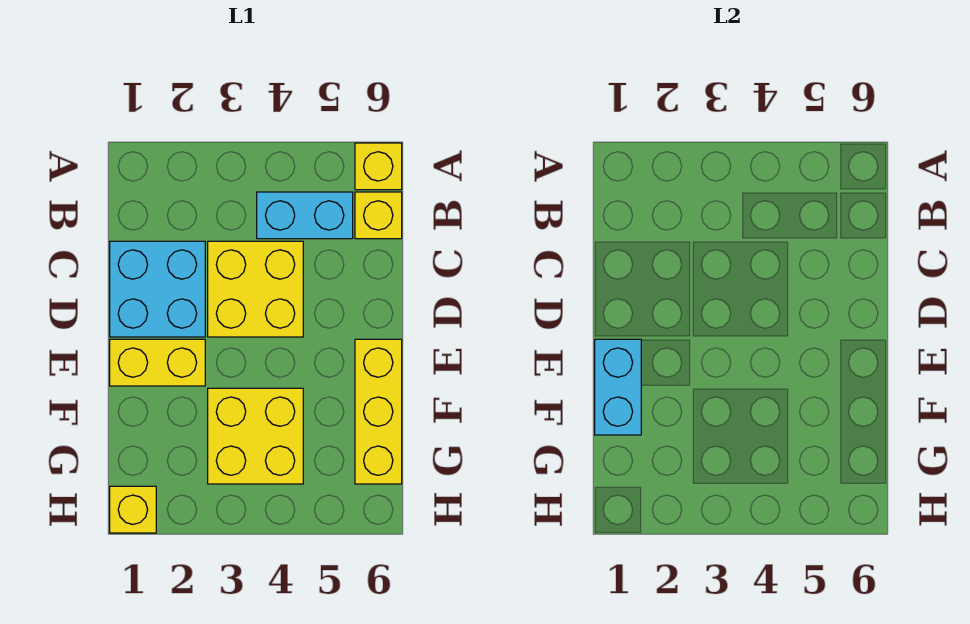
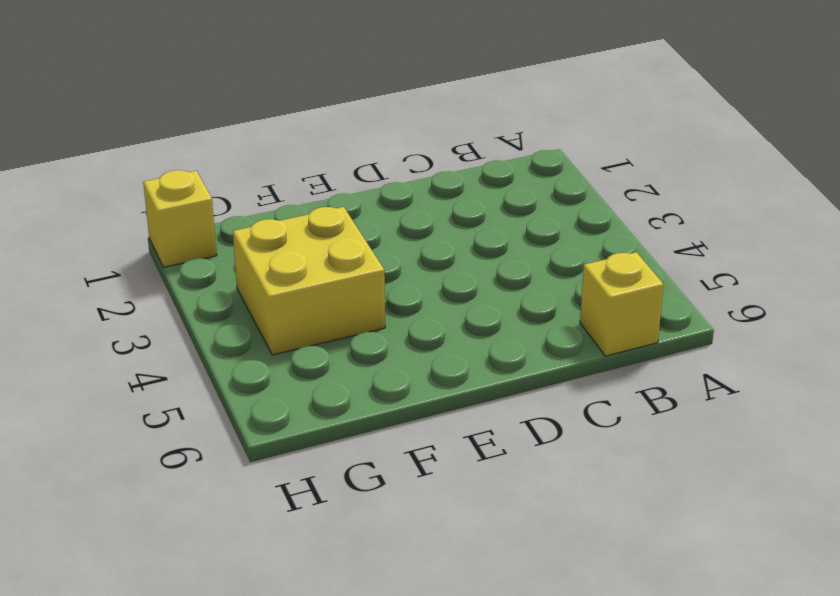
none -> yellow 1x1 brick [355,143,402,190]
none -> cyan 1x2 brick [257,192,353,239]

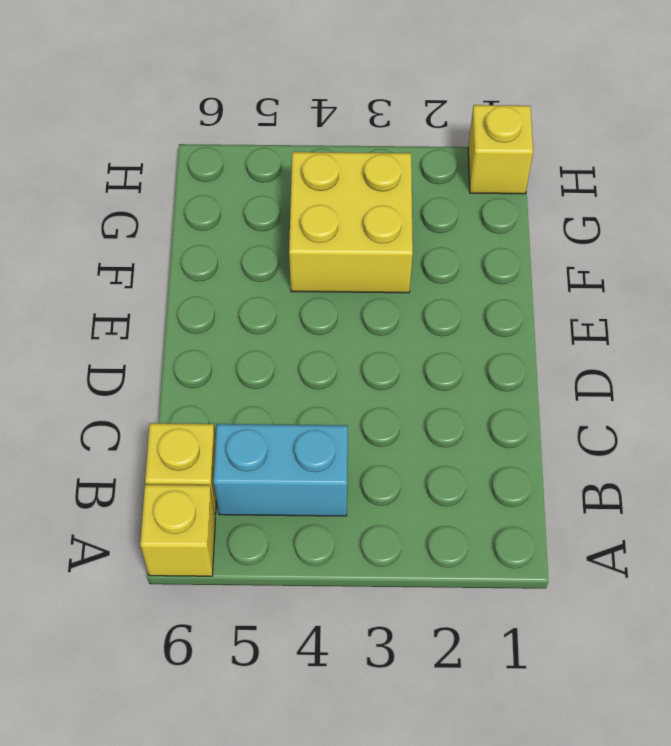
none -> cyan 2x2 brick [110,241,205,337]
none -> yellow 2x2 brick [208,241,303,337]

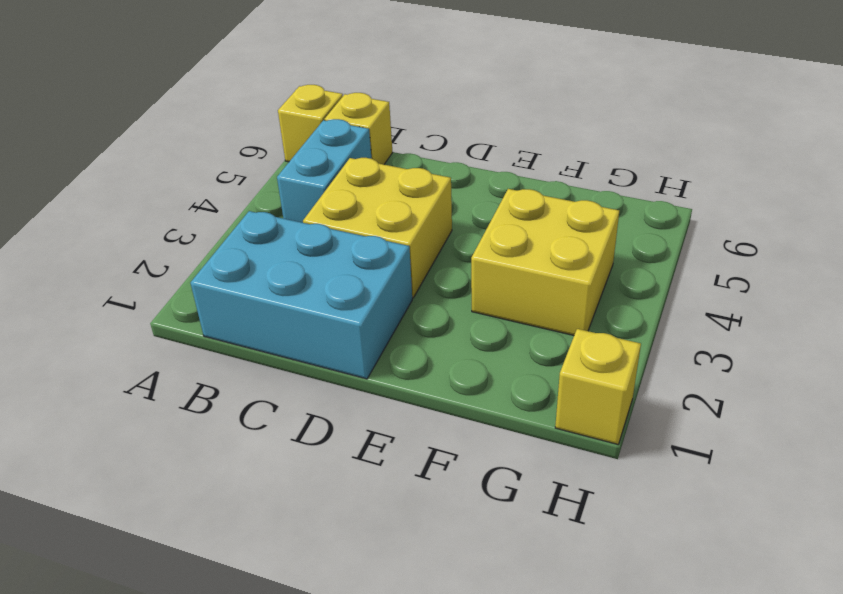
cyan 2x3 brick [191,211,412,379] -> cyan 2x2 brick [110,241,205,337]
none -> yellow 1x2 brick [110,339,205,386]
none -> yellow 1x3 brick [355,339,402,484]

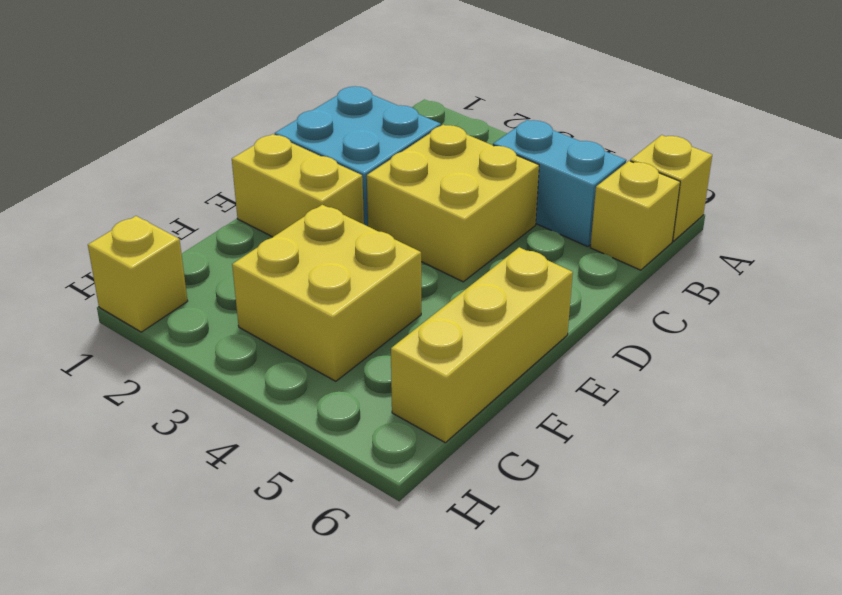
none -> cyan 1x2 brick [595,339,641,435]

